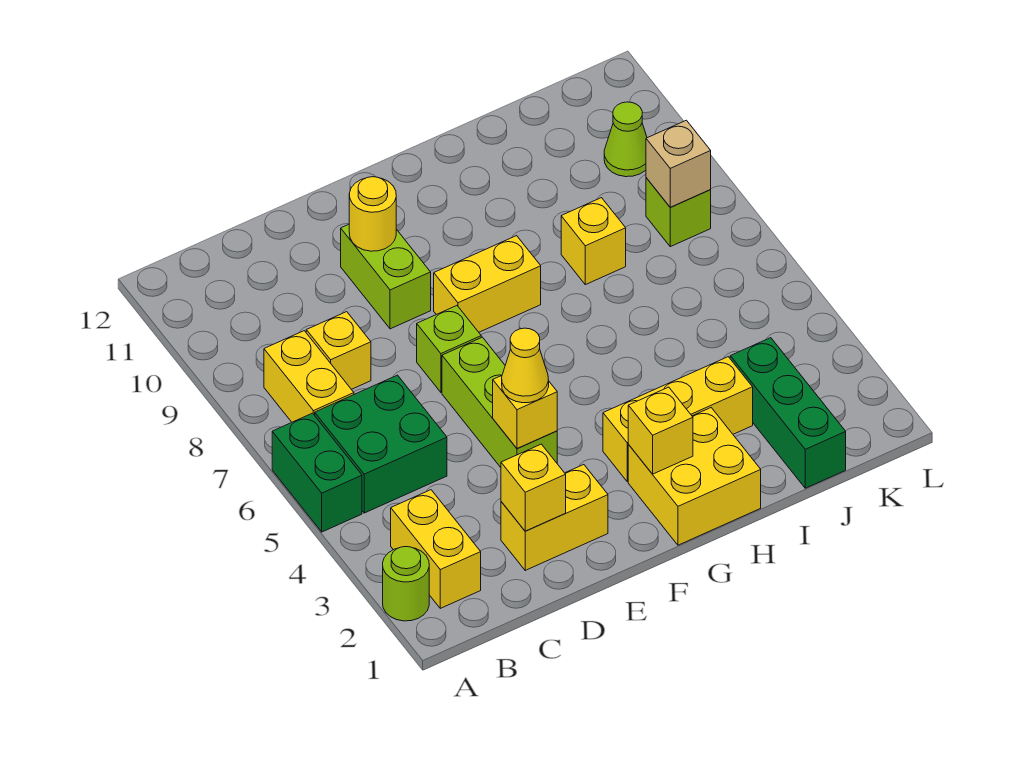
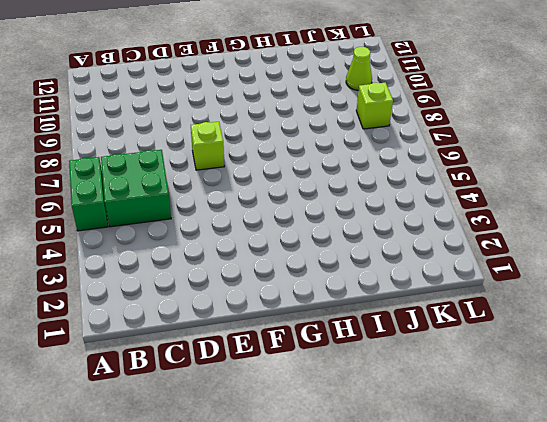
none -> lime 1x1 round brick [383,547,429,621]
none -> yellow 1x2 brick [391,490,481,608]
none -> yellow 1x2 brick [264,331,354,422]

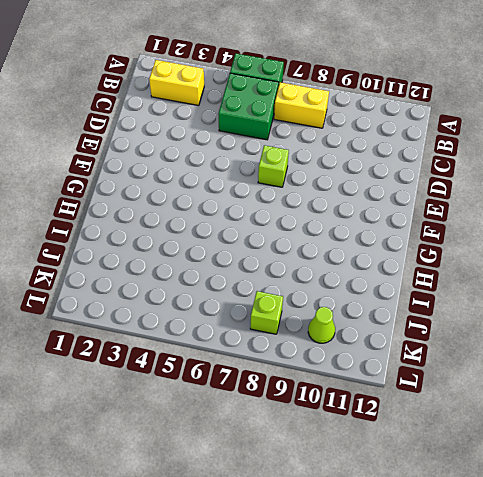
none -> lime 1x1 round brick [383,547,429,621]
none -> yellow 1x1 brick [306,312,371,389]
none -> yellow 1x2 brick [501,465,608,570]

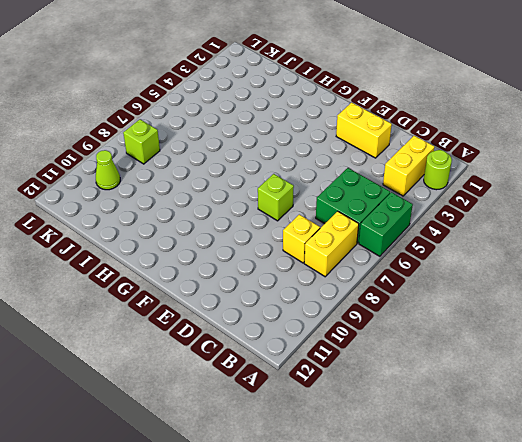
none -> lime 1x3 brick [442,337,557,467]
none -> lime 1x2 brick [341,224,431,329]
none -> yellow 1x2 brick [434,236,541,332]

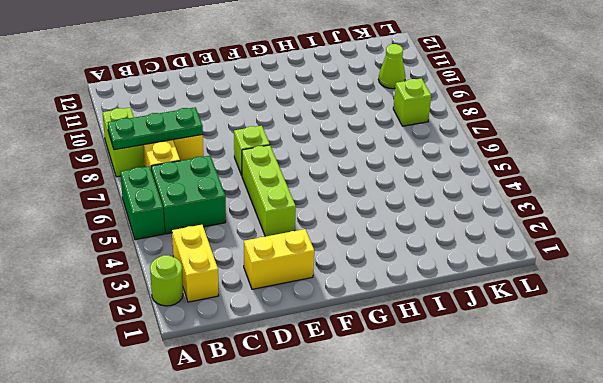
lime 1x2 brick [102,108,144,177] -> lime 1x2 brick moved to [341,224,431,329]
green 1x3 plate [107,107,203,150] -> none
none -> yellow 1x2 brick [434,236,541,332]
none -> yellow 2x2 brick [628,408,761,545]
none -> yellow 1x3 brick [603,357,753,482]

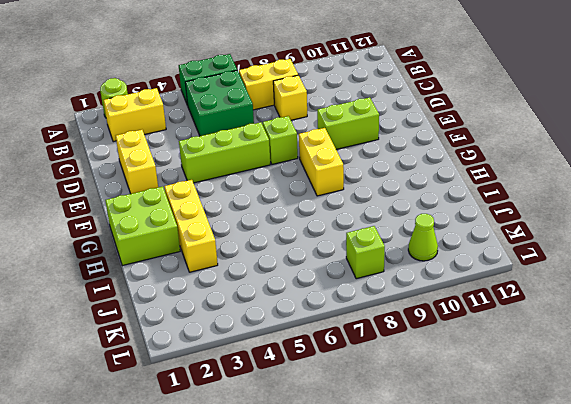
lime 2x2 brick [105,186,180,266] -> yellow 2x2 brick [628,408,761,545]
none -> yellow 1x1 brick [561,198,626,285]
none -> green 1x3 brick [730,338,846,488]
none -> yellow 1x1 brick [501,444,566,531]

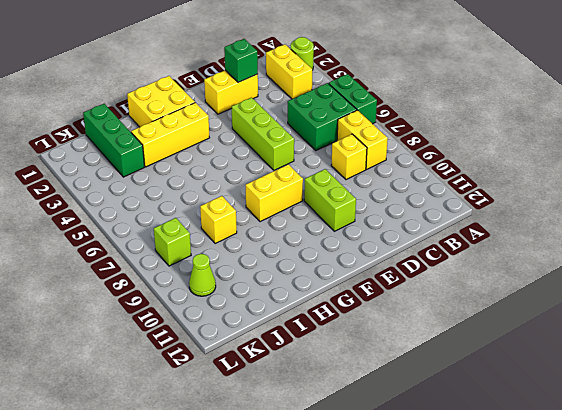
green 1x1 brick [224,39,258,82] -> yellow 1x1 brick [501,444,566,531]
none -> lime 1x1 brick [417,306,481,392]
none -> yellow 1x1 brick [493,375,557,448]
none -> yellow 1x1 round brick [349,177,396,251]

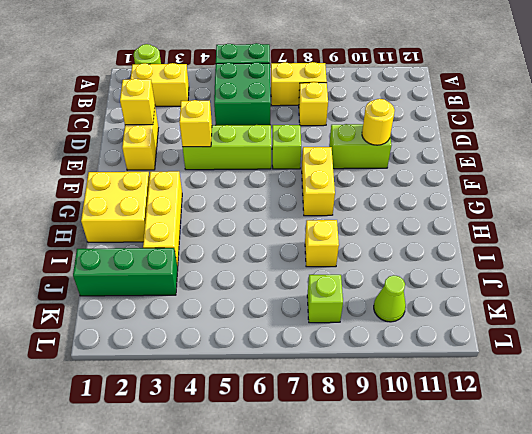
none -> yellow 1x1 brick [628,387,693,474]
none -> tan 1x1 brick [646,120,711,207]
none -> yellow 1x1 cone [502,328,549,403]

